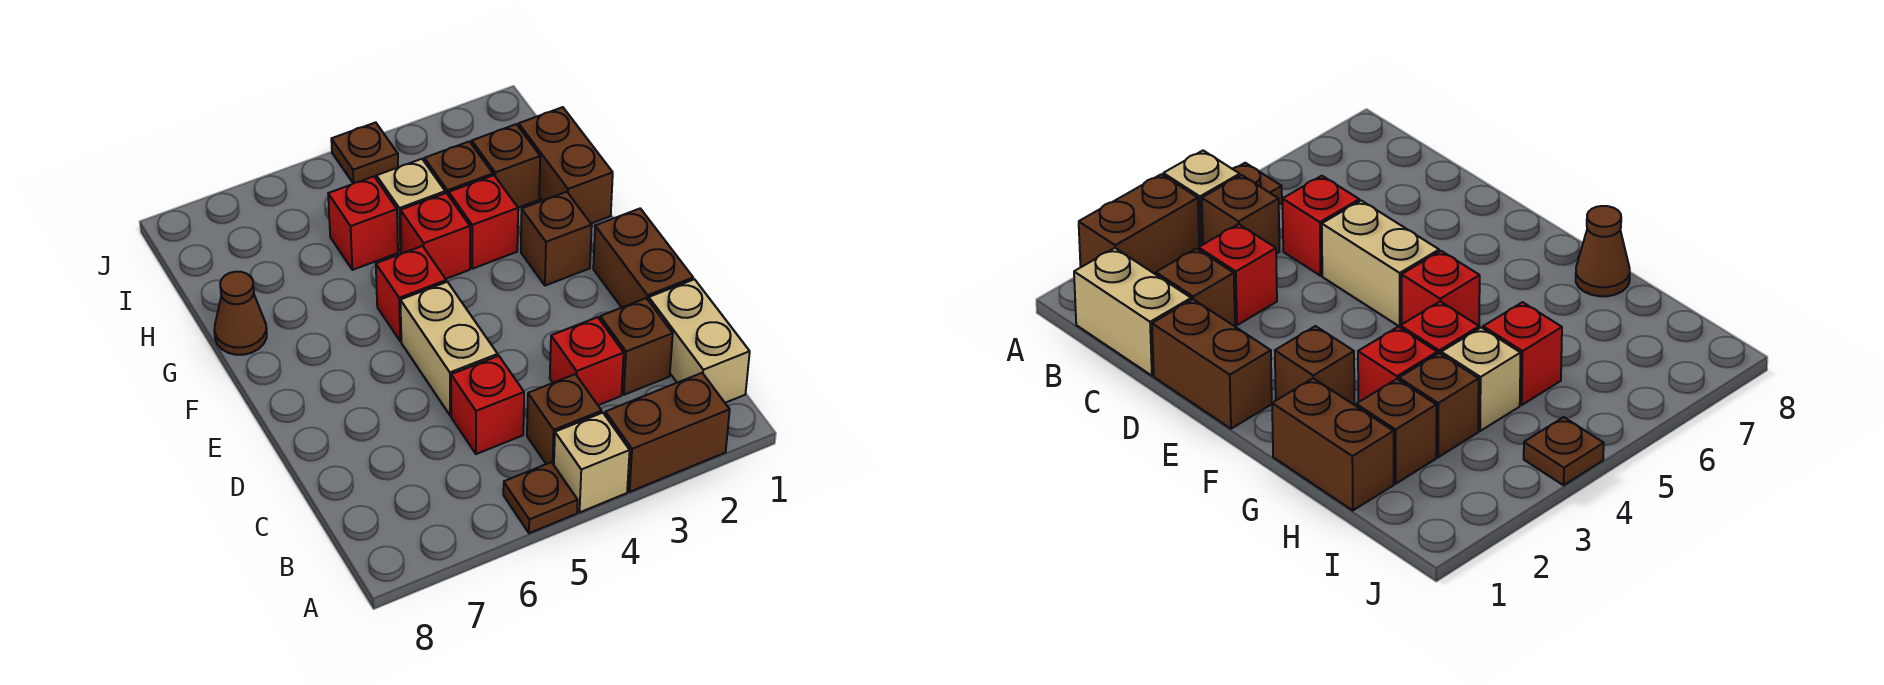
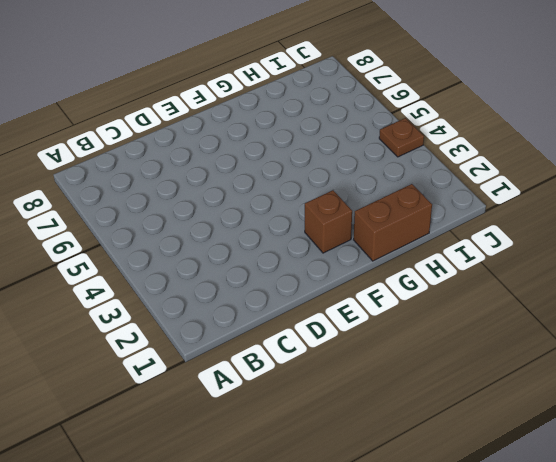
none -> brown 1x2 brick [605,373,730,492]
none -> tan 1x1 brick [554,413,630,512]
none -> brown 1x1 plate [503,462,578,533]

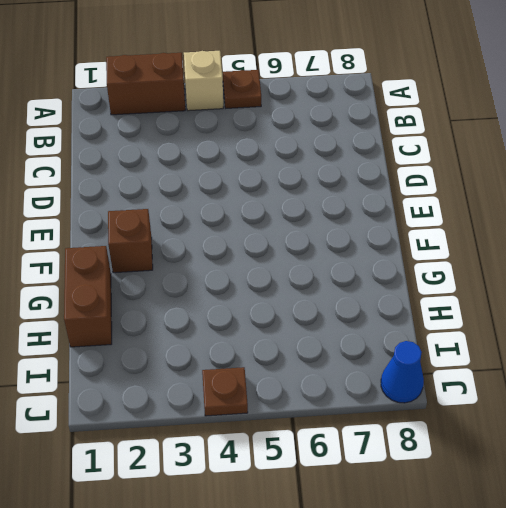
blue 1x1 cone [381,341,424,403] -> none
none -> tan 1x2 brick [649,279,750,403]
none -> brown 1x1 brick [527,374,602,465]
none -> brown 1x1 brick [600,298,673,395]

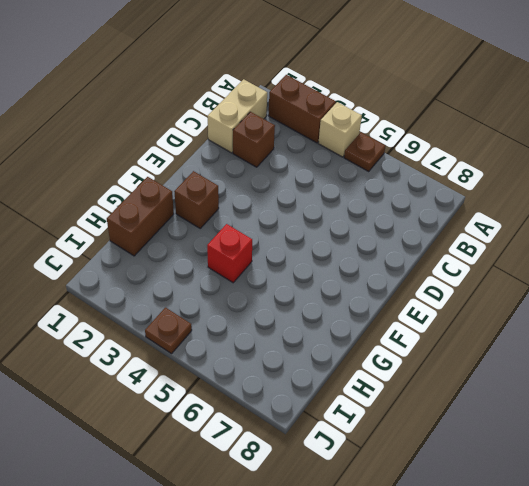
none -> brown 1x1 brick [527,374,602,465]
none -> red 1x1 brick [550,317,624,405]
none -> red 1x1 brick [451,356,524,454]

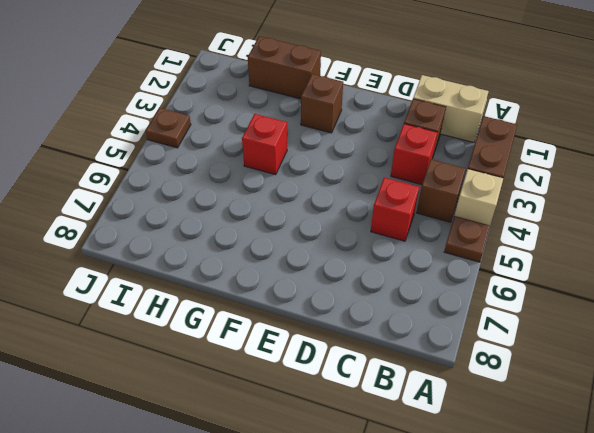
none -> brown 1x2 brick [593,209,693,307]
none -> tan 1x2 brick [400,282,498,416]
none -> red 1x1 brick [376,246,446,341]

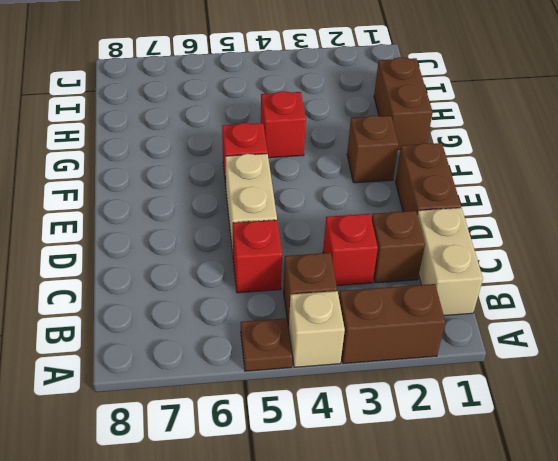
none -> red 1x1 brick [449,175,518,269]
none -> brown 1x1 cone [214,272,267,355]
none -> brown 1x1 brick [472,124,540,208]

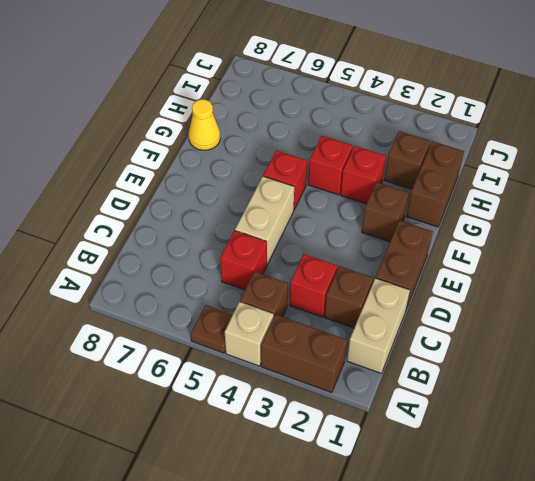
yellow 1x1 cone [189,99,220,150] -> brown 1x1 cone [214,272,267,355]
none -> brown 1x1 brick [424,141,493,196]
none -> tan 1x1 brick [377,159,445,252]
none -> red 1x1 brick [328,177,398,270]

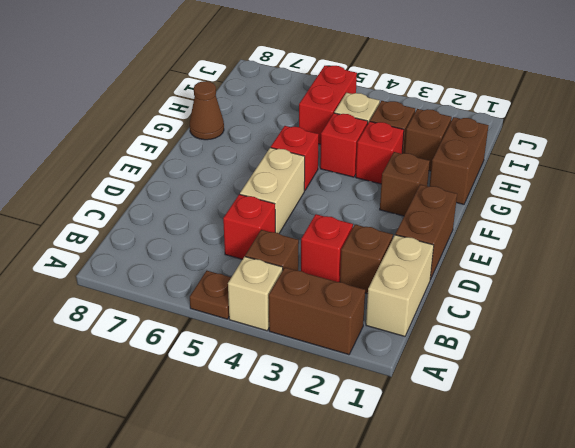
red 1x2 brick [299,66,357,144] -> red 1x1 brick [328,177,398,270]
none -> brown 1x1 plate [331,122,398,183]

